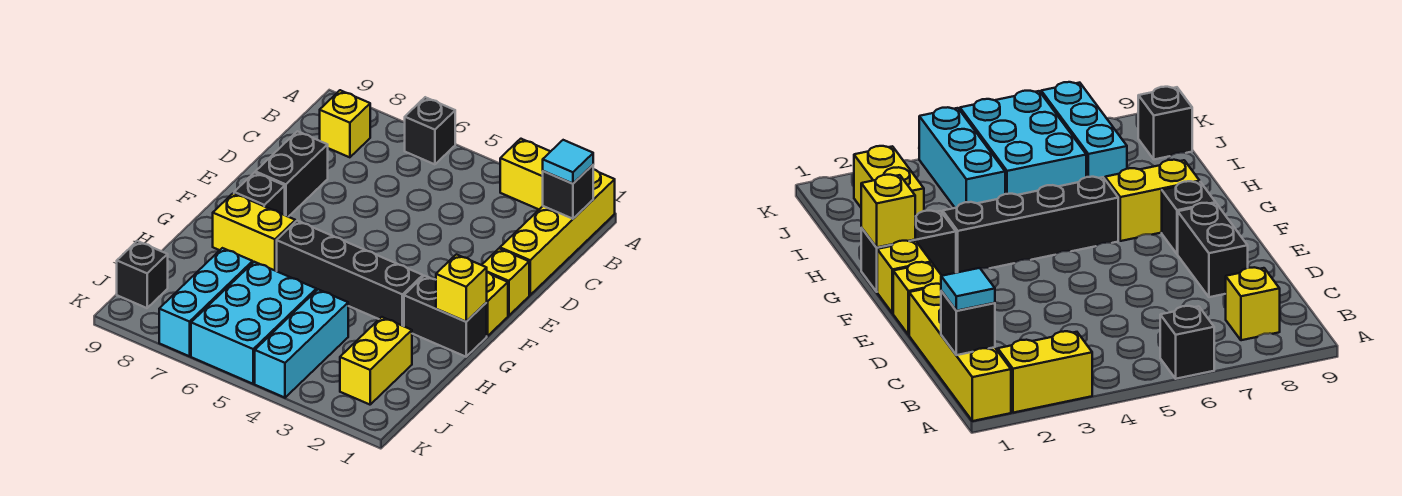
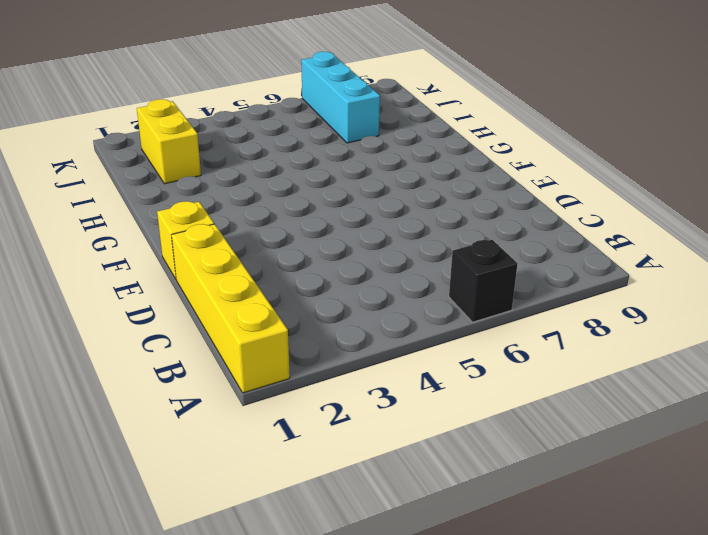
none -> yellow 1x2 brick [500,139,551,209]
none -> yellow 1x1 brick [320,90,370,157]
none -> black 1x2 brick [256,131,328,217]

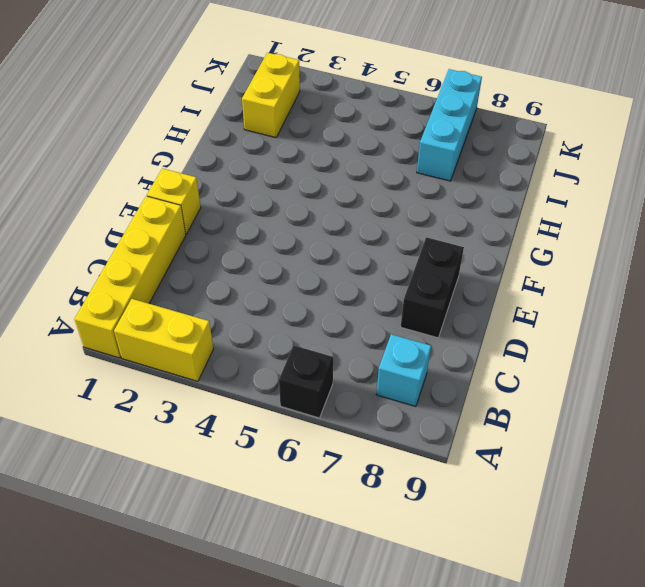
cyan 1x1 brick [376,334,431,407] -> yellow 1x1 brick [320,90,370,157]
none -> yellow 1x1 brick [486,273,508,336]
none -> black 1x1 brick [234,173,285,215]
none -> black 1x2 brick [404,276,487,357]

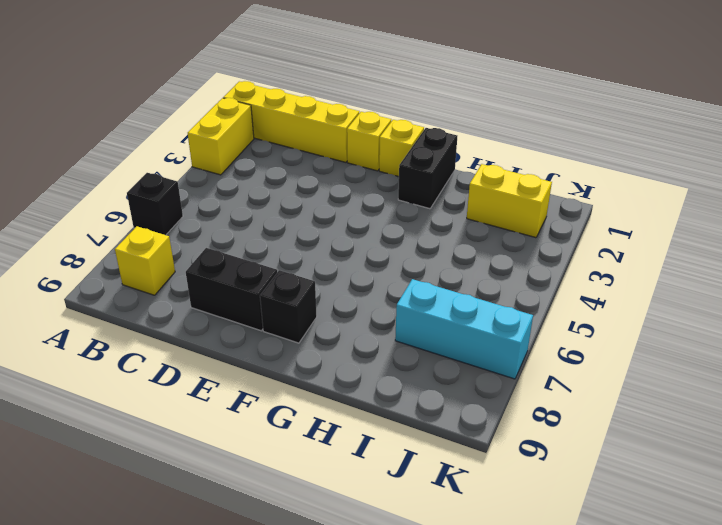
none -> black 1x4 brick [277,221,423,326]
none -> yellow 1x2 brick [213,193,295,271]
none -> cyan 1x3 brick [255,289,348,398]

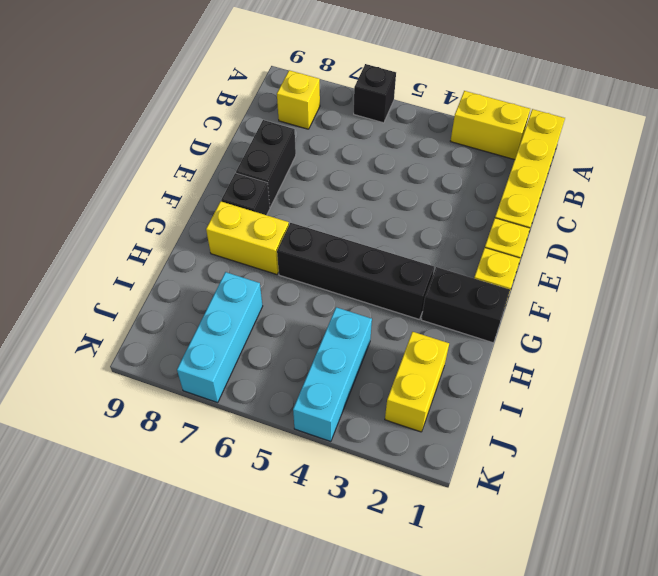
none -> cyan 2x3 brick [191,262,316,384]
none -> black 1x1 brick [117,241,168,308]
none -> black 1x1 brick [543,165,593,219]

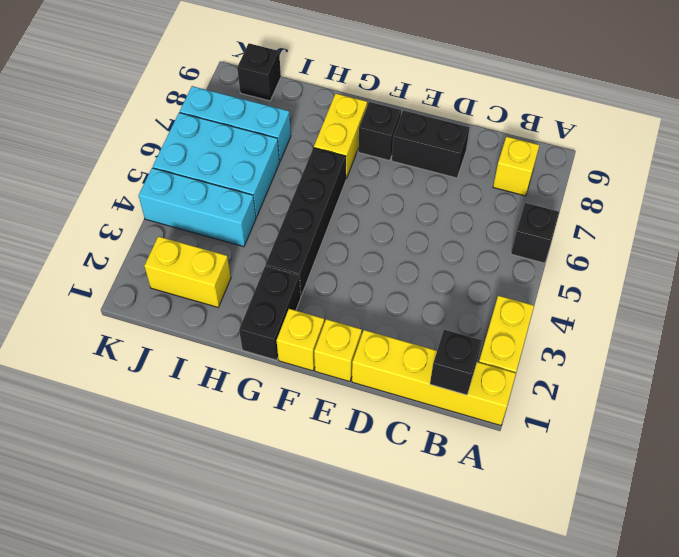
none -> yellow 1x1 brick [436,254,487,322]
none -> cyan 1x1 tile [543,140,593,184]

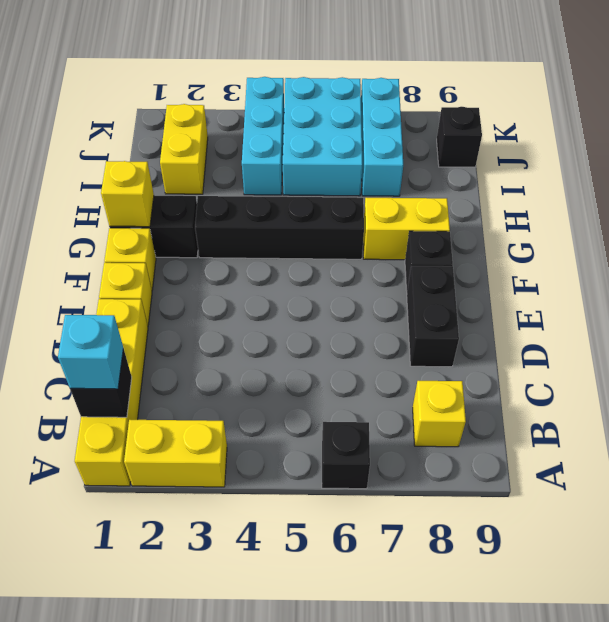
cyan 1x1 brick [58,315,123,389] -> cyan 1x1 tile [543,140,593,184]

